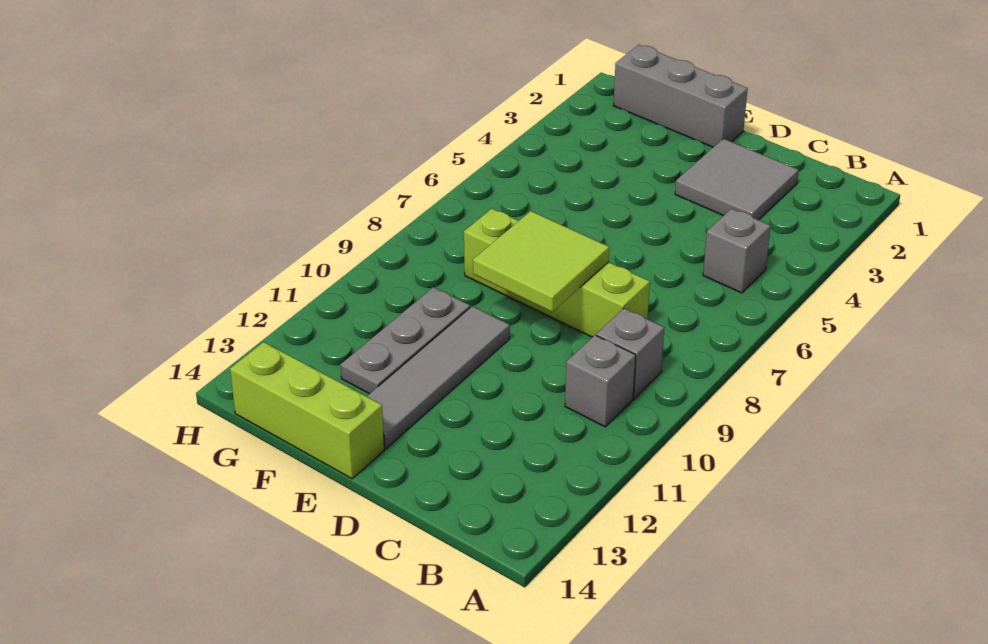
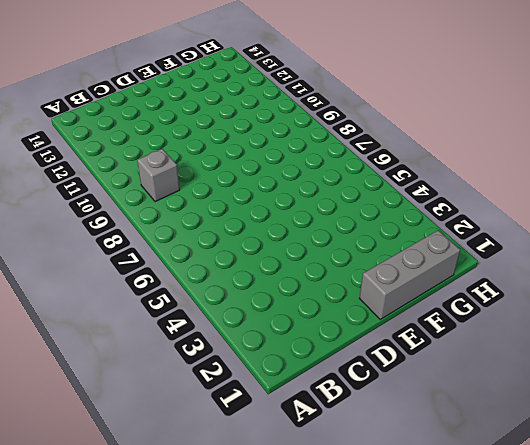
none -> grey 1x1 brick [703,209,771,293]
none -> grey 1x1 brick [565,335,636,427]

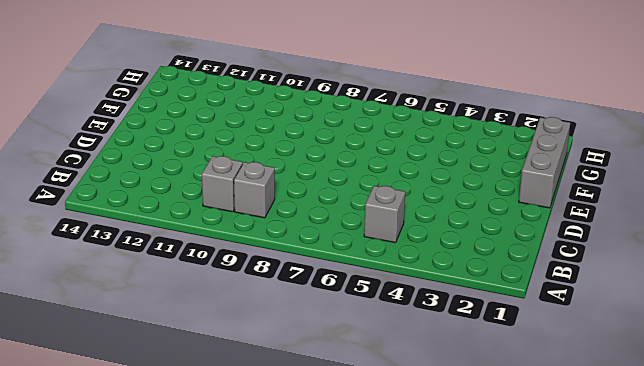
none -> grey 2x2 tile [675,139,799,220]
none -> lime 1x4 brick [464,209,650,337]

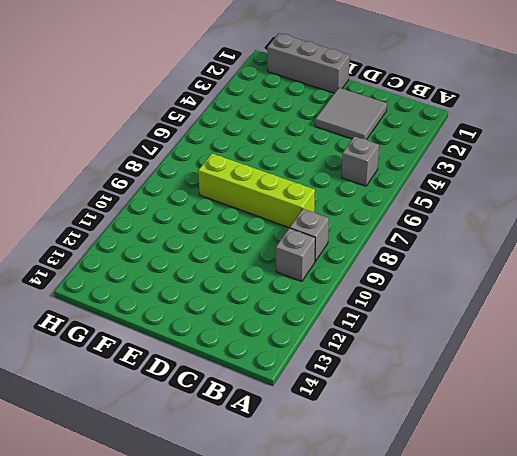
none -> grey 1x4 tile [367,306,510,449]
none -> lime 1x3 brick [230,342,384,479]

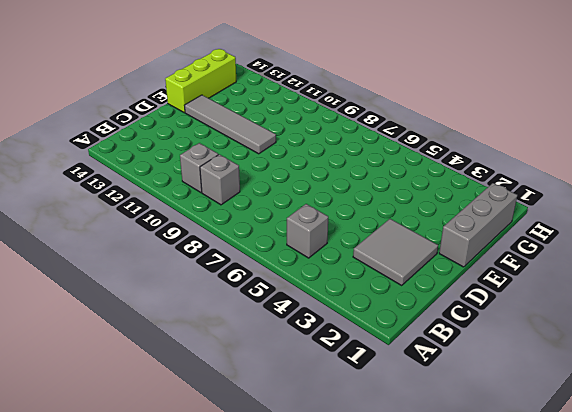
none -> lime 1x4 brick [464,209,650,337]
none -> grey 1x3 plate [341,287,470,394]

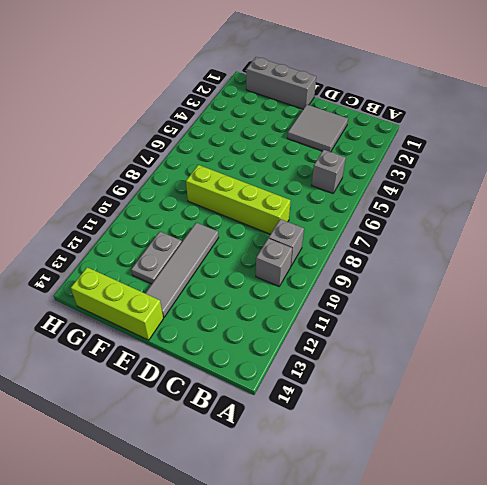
grey 1x2 plate [131,232,182,284] -> grey 1x3 plate [341,287,470,394]
none -> lime 2x2 tile [473,211,609,312]

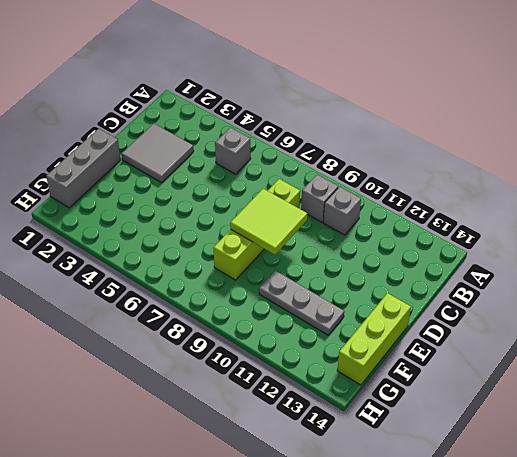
none -> grey 1x4 tile [367,306,510,449]

